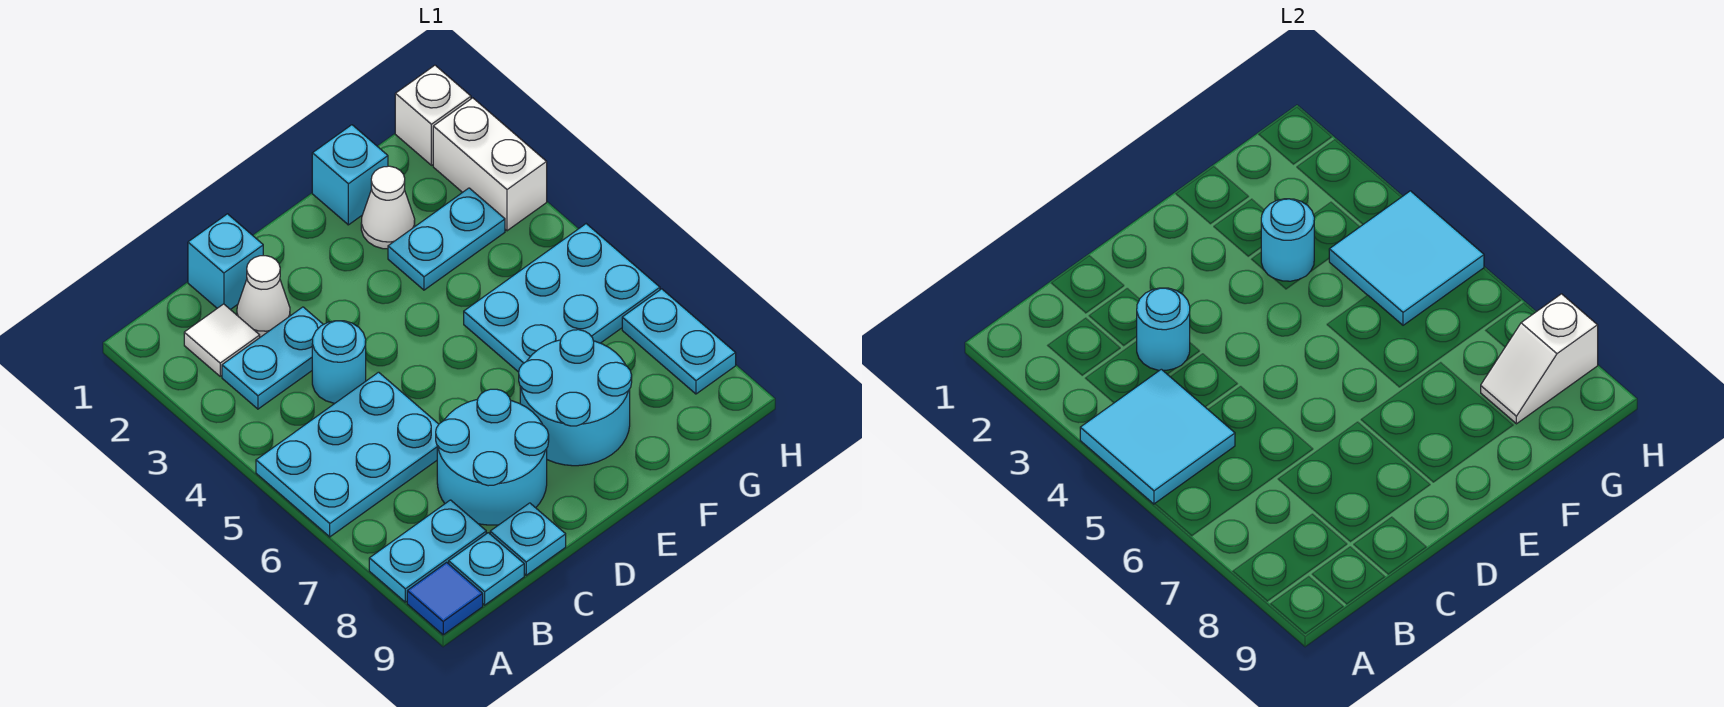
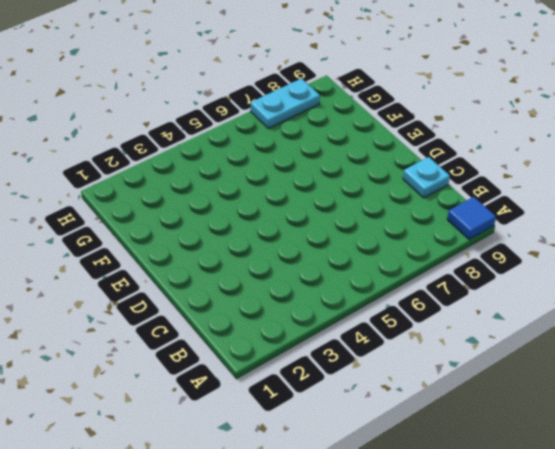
none -> cyan 2x3 plate [256,372,439,537]
none -> cyan 1x2 plate [369,500,486,602]
none -> white 1x1 tile [184,304,260,376]

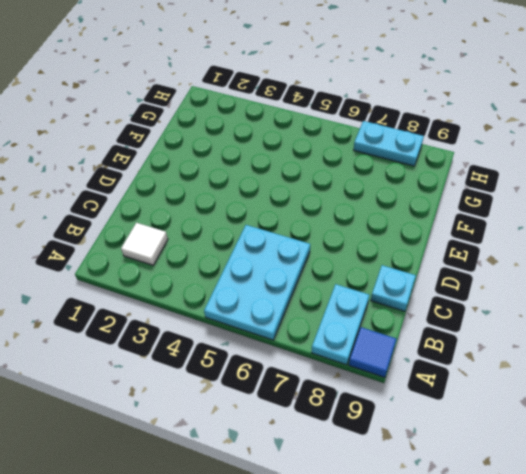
none -> cyan 1x2 plate [222,307,323,409]
none -> cyan 1x1 plate [449,533,524,605]
none -> cyan 1x1 brick [188,214,263,310]

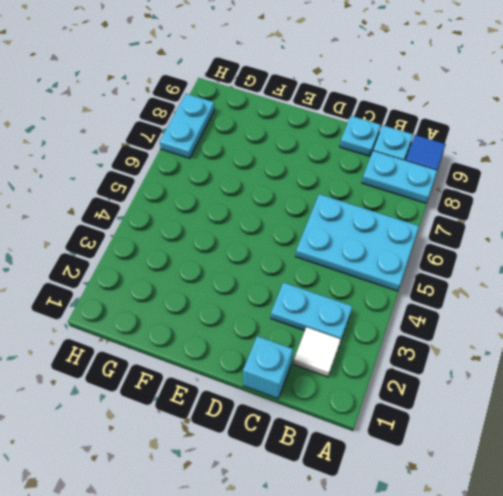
none -> white 1x1 cone [237,256,290,337]
none -> cyan 1x1 round brick [312,321,366,403]
none -> cyan 2x2 round brick [436,389,549,525]

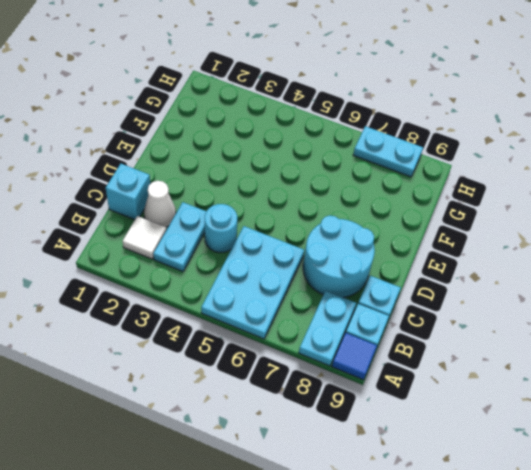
none -> cyan 2x2 round brick [519,330,632,466]
none -> cyan 1x1 brick [312,125,388,225]
none -> white 1x1 cone [361,166,415,249]

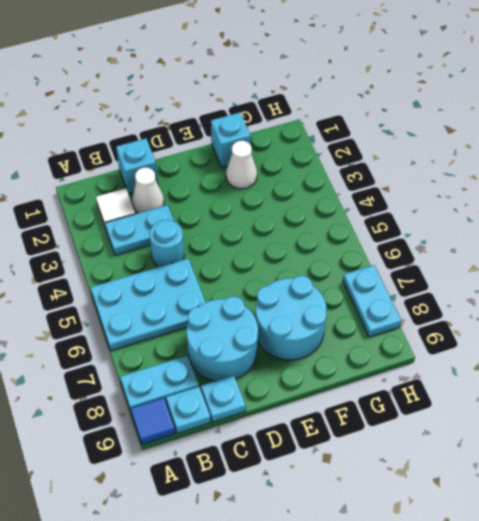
none -> cyan 1x2 plate [388,188,505,290]
none -> cyan 2x3 plate [464,224,660,372]
none -> white 1x1 brick [395,65,471,165]

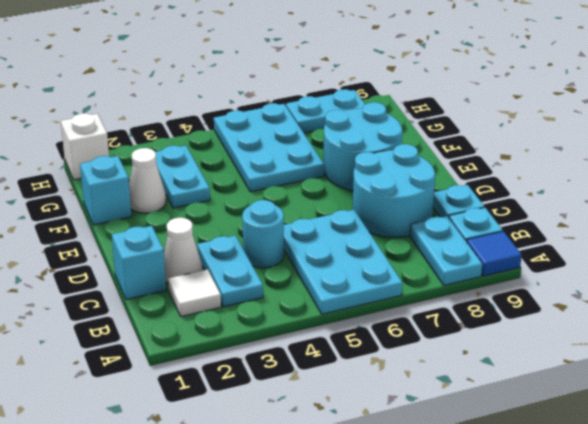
none -> white 1x2 brick [433,98,547,231]
none -> cyan 2x2 tile [1080,369,1235,504]
none -> cyan 1x1 round brick [1136,288,1190,370]

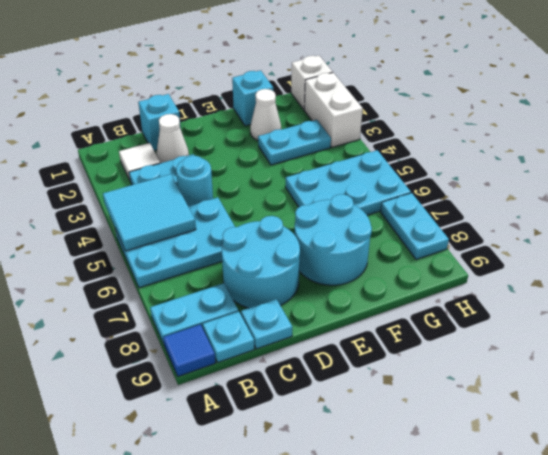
none -> cyan 1x1 round brick [1136,288,1190,370]
none -> cyan 1x1 round brick [1261,199,1314,281]
none -> cyan 2x2 tile [1329,191,1484,325]

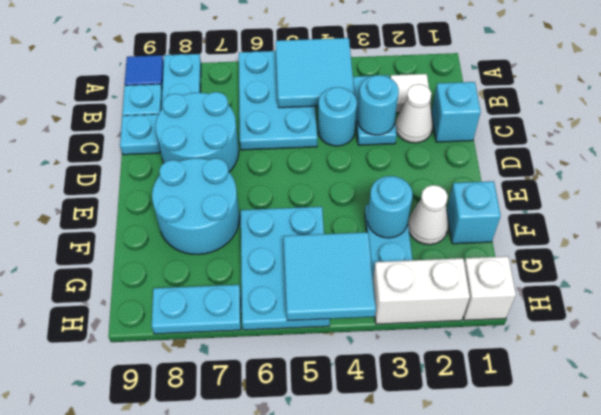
none -> white 1x2 slope [1481,294,1598,424]

